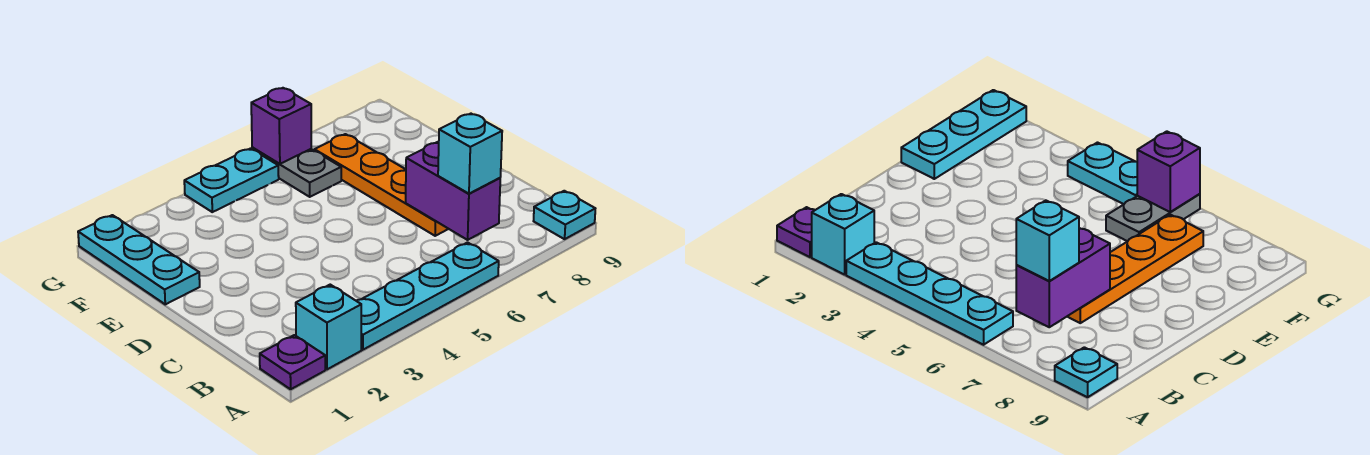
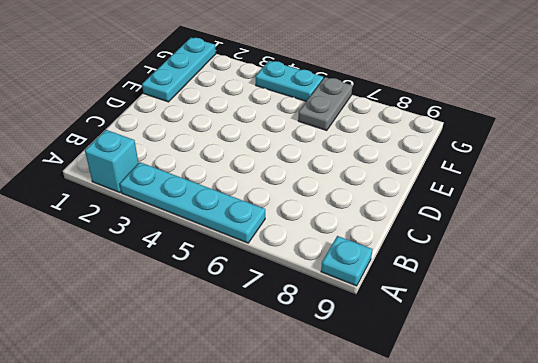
none -> purple 1x1 plate [260,335,325,389]
none -> orange 1x4 plate [314,134,448,236]

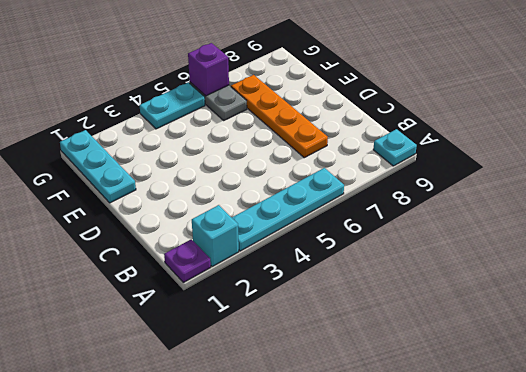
none -> purple 1x2 brick [406,142,500,240]
none -> cyan 1x1 brick [438,114,502,194]

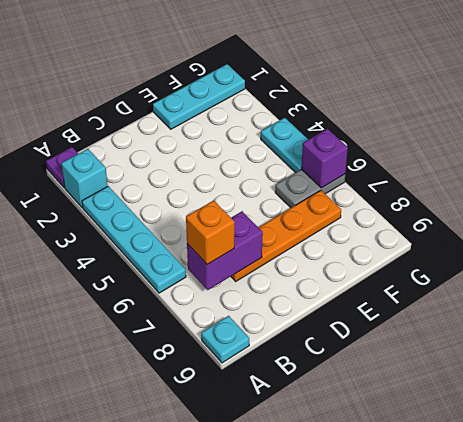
orange 1x1 brick [186,200,235,265] -> cyan 1x1 brick [438,114,502,194]

